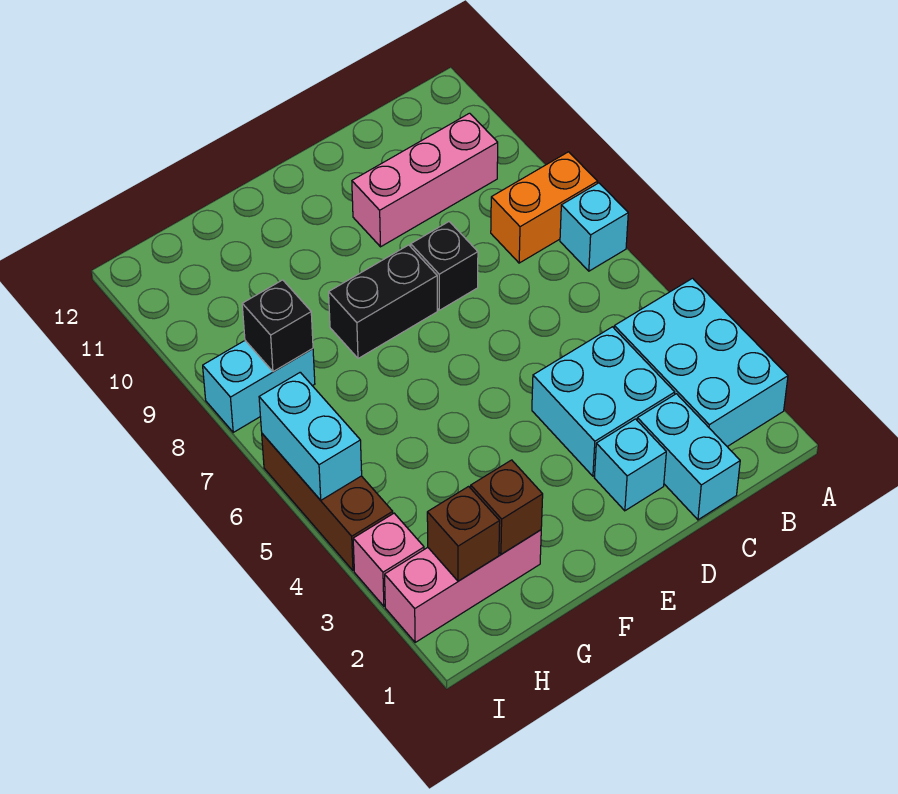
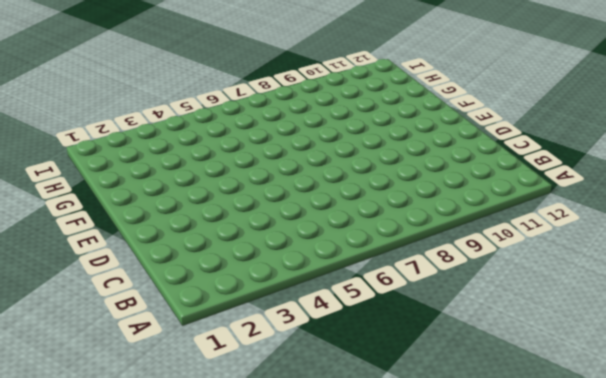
none -> cyan 2x3 brick [614,278,788,447]
none -> cyan 1x1 brick [560,183,628,271]
none -> orange 1x2 brick [491,152,598,263]

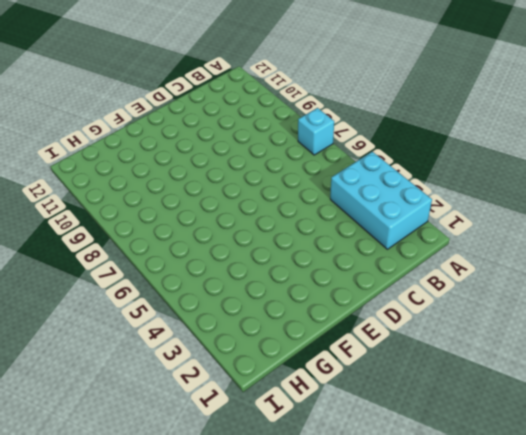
none -> orange 1x2 brick [491,152,598,263]
none -> pink 1x3 brick [352,113,498,247]
none -> cyan 1x2 brick [637,394,740,520]

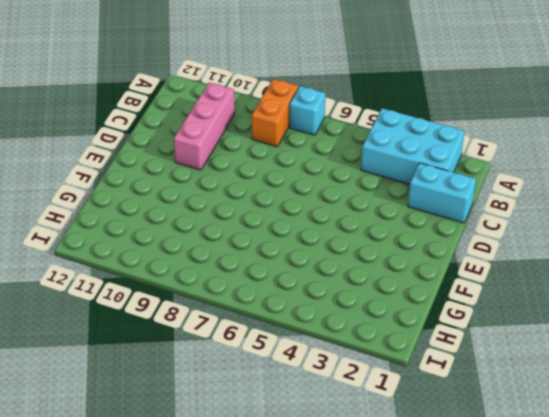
none -> cyan 2x2 brick [532,327,675,476]
none -> cyan 1x1 brick [594,419,666,511]
none -> black 1x1 brick [411,222,478,310]

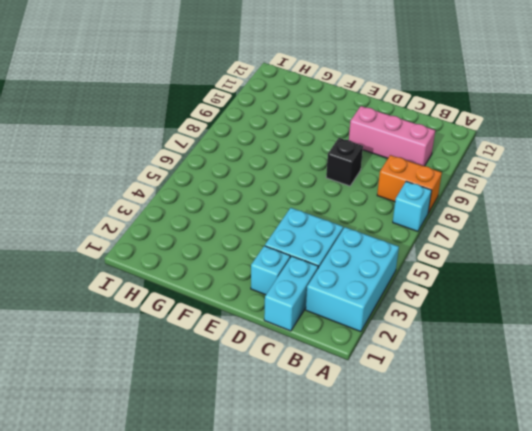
none -> black 1x2 brick [329,245,437,358]
none -> pink 1x3 brick [385,530,541,642]
none -> cyan 1x2 brick [203,341,315,432]

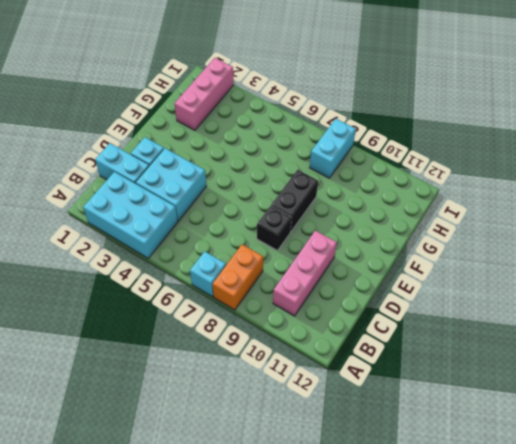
none -> pink 1x1 brick [353,513,424,606]
none -> brown 1x3 brick [262,434,393,571]
none -> brown 1x1 brick [471,460,543,554]

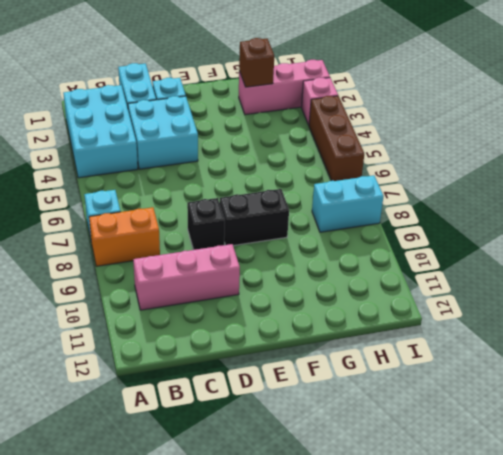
none -> brown 1x1 brick [427,486,500,581]
none -> black 1x1 brick [242,280,313,372]
none -> cyan 1x2 brick [259,372,362,500]

